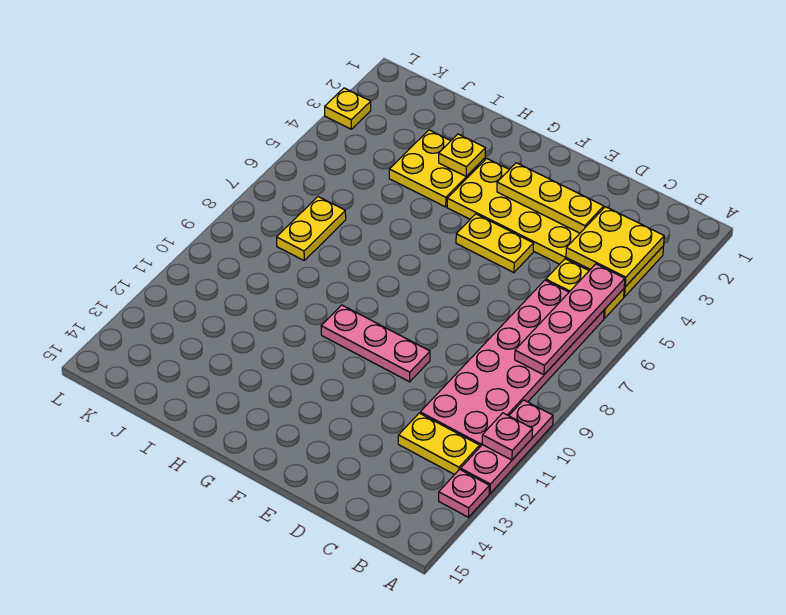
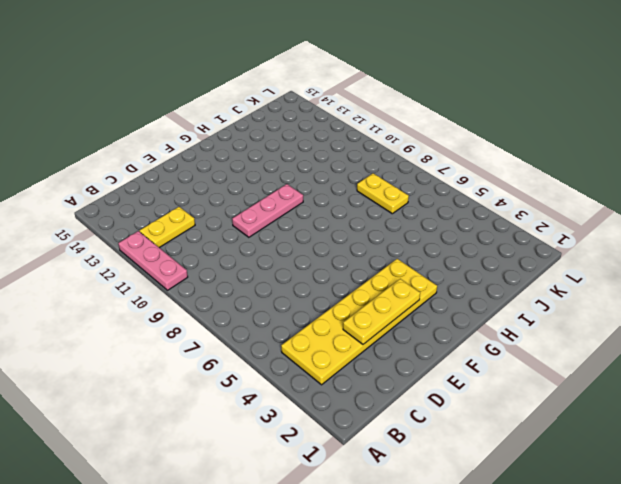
none -> pink 1x1 plate [439,469,489,517]
none -> yellow 1x2 plate [546,259,624,318]
none -> pink 2x6 plate [420,280,604,447]

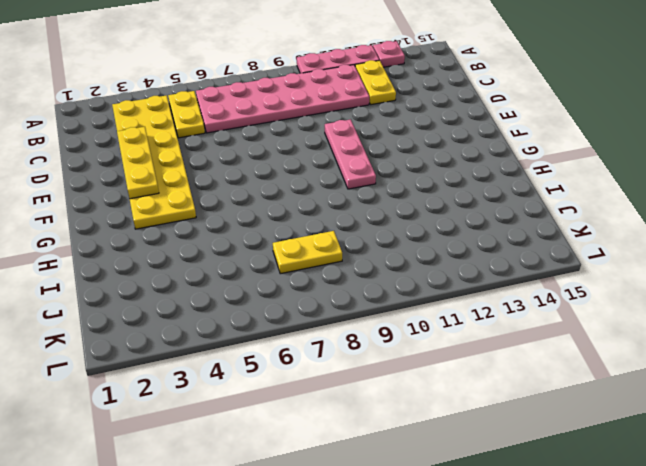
none -> yellow 1x2 plate [456,214,534,273]
none -> yellow 2x2 plate [389,130,485,207]
none -> yellow 1x1 plate [325,88,371,129]

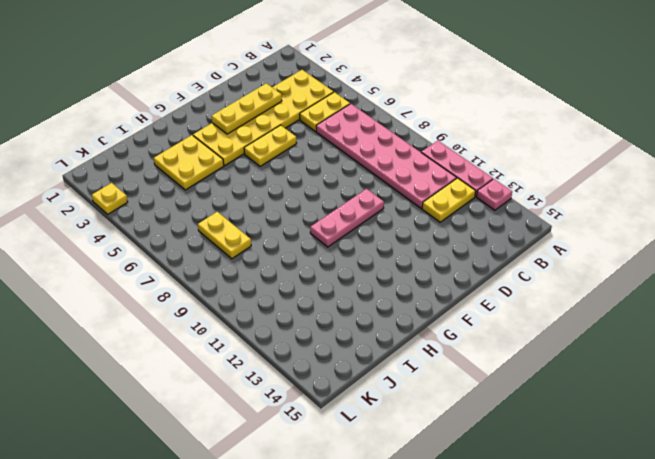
none -> pink 1x1 plate [482,413,533,460]
none -> yellow 2x2 plate [566,207,664,287]
none -> pink 1x4 plate [515,264,625,375]

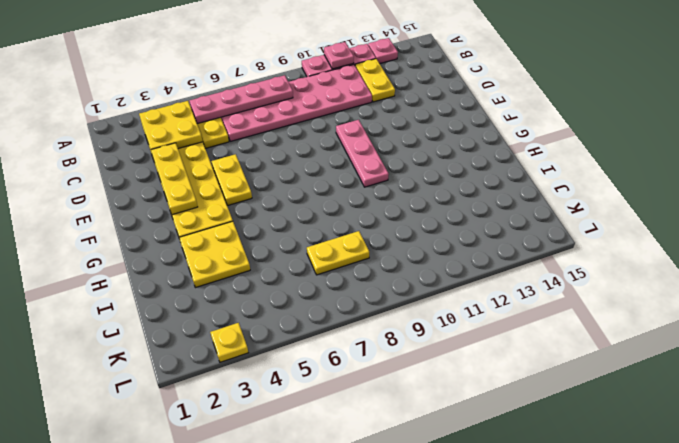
none -> yellow 1x1 plate [439,134,485,176]

